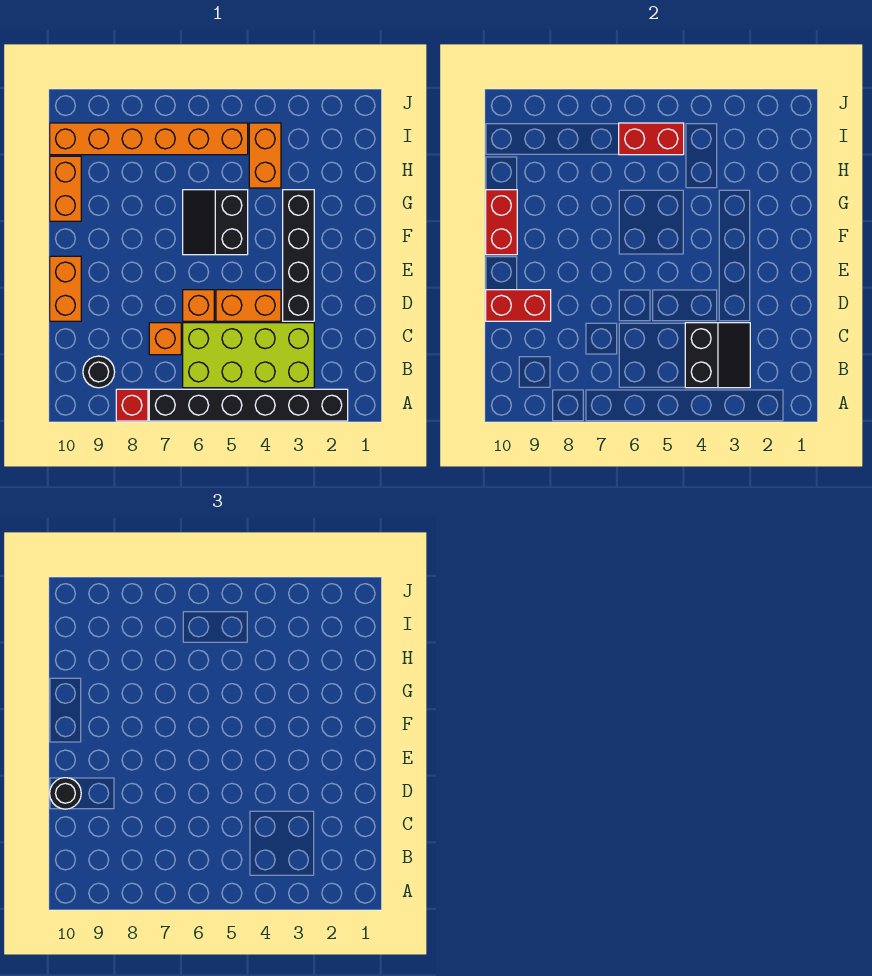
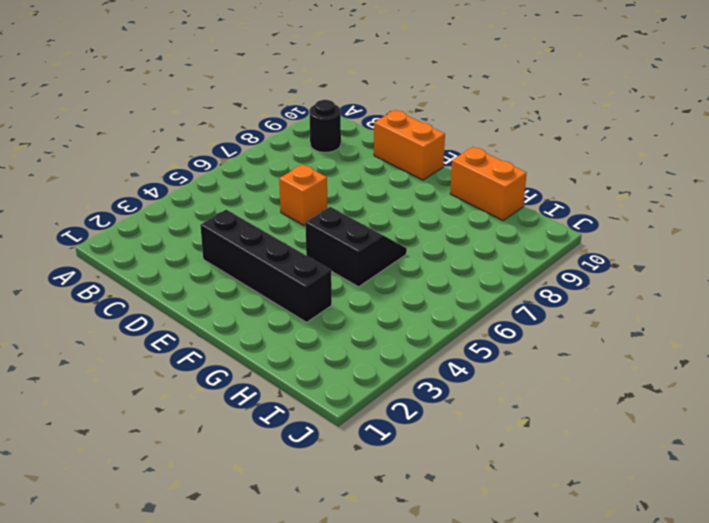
none -> black 1x6 brick [149,389,348,421]
none -> red 1x1 brick [116,389,148,421]
none -> lime 2x4 brick [183,323,314,388]

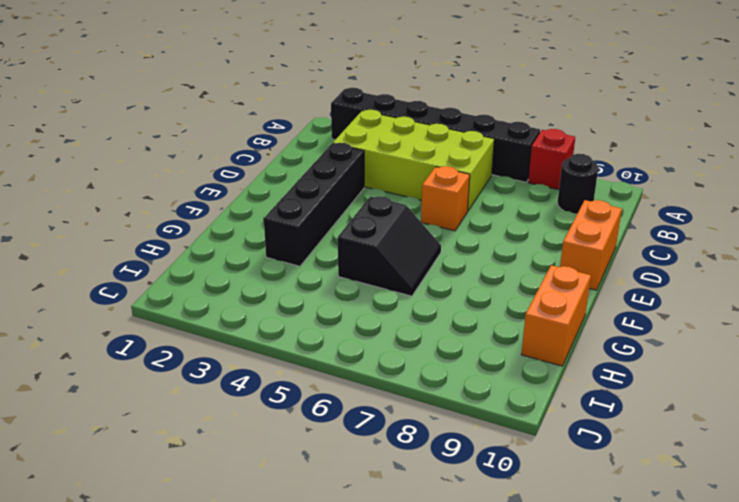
none -> orange 1x1 brick [149,323,181,355]
none -> orange 1x2 brick [216,290,281,321]
none -> orange 1x2 brick [249,123,281,188]

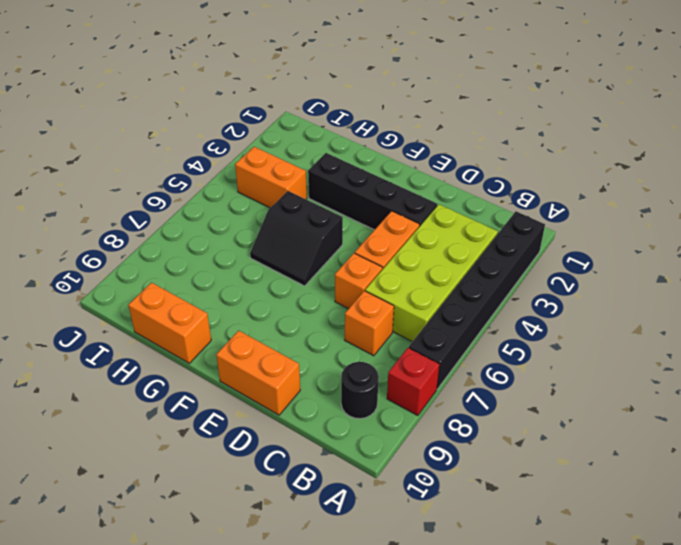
none -> orange 1x6 brick [50,123,248,155]
none -> black 2x2 slope [685,323,750,388]
none -> red 1x2 brick [486,290,551,321]

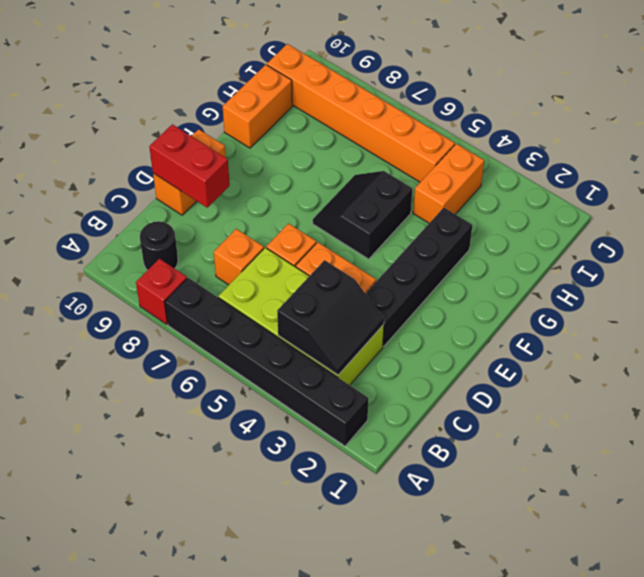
none -> red 1x2 brick [486,190,517,255]
none -> red 1x2 brick [619,123,684,155]
none -> black 1x1 round brick [50,778,81,809]

